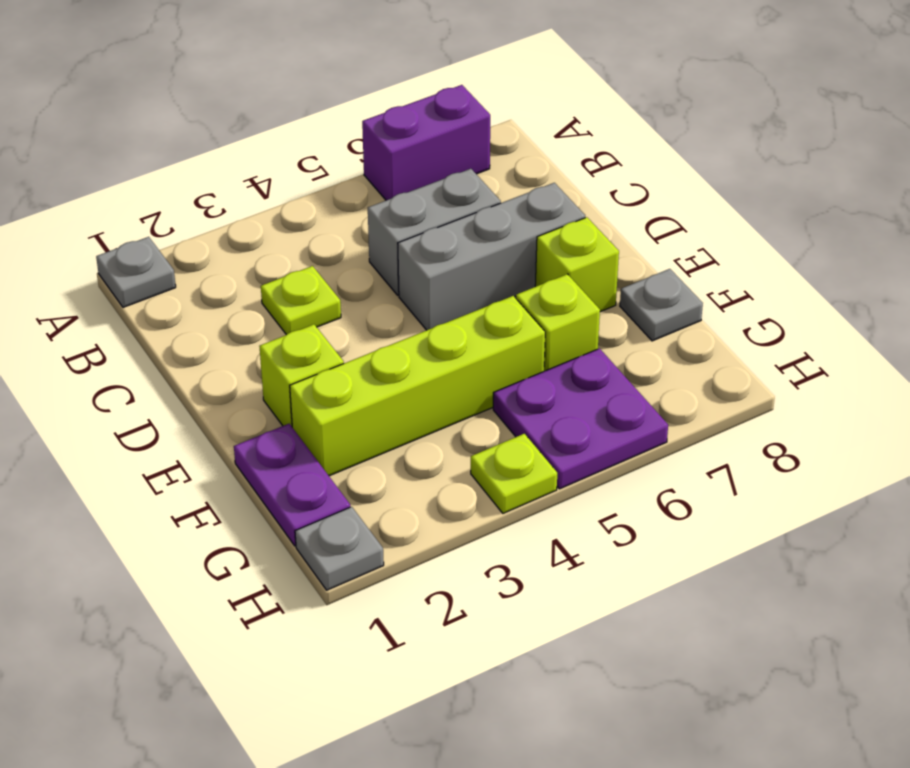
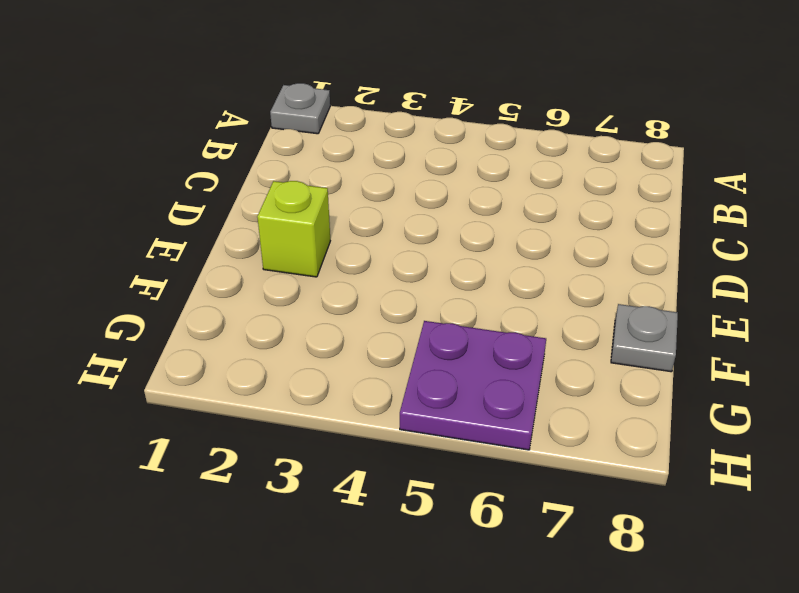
none -> purple 1x2 brick [362,85,490,200]
none -> lime 1x1 plate [261,266,341,335]
none -> grey 1x2 brick [368,169,501,295]

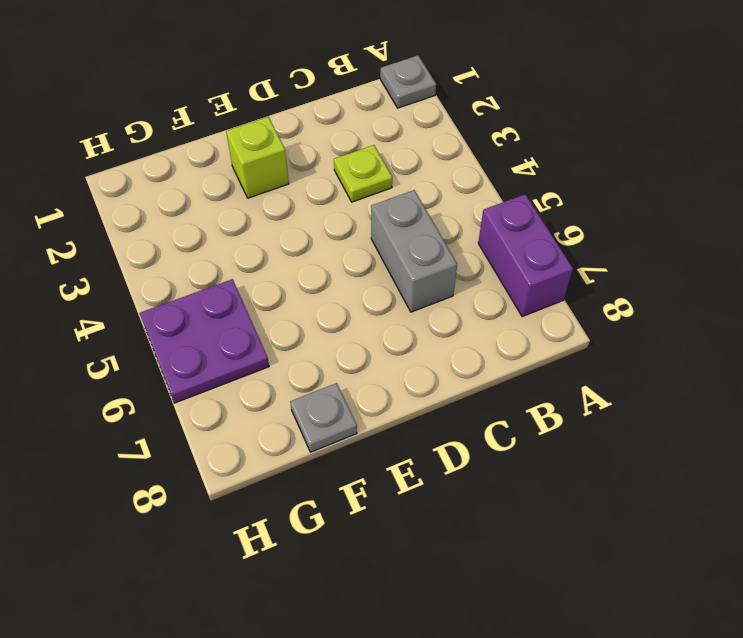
none -> grey 1x3 brick [398,183,585,330]
none -> lime 1x1 brick [535,217,619,312]
none -> purple 1x2 plate [234,424,350,546]

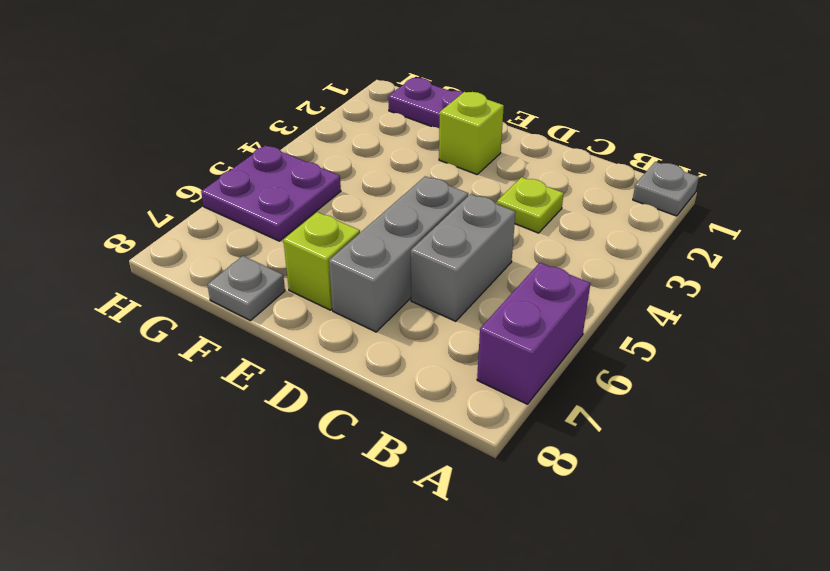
none -> lime 1x4 brick [290,296,545,476]
none -> lime 1x1 brick [516,274,600,371]
none -> grey 1x1 plate [295,507,384,590]

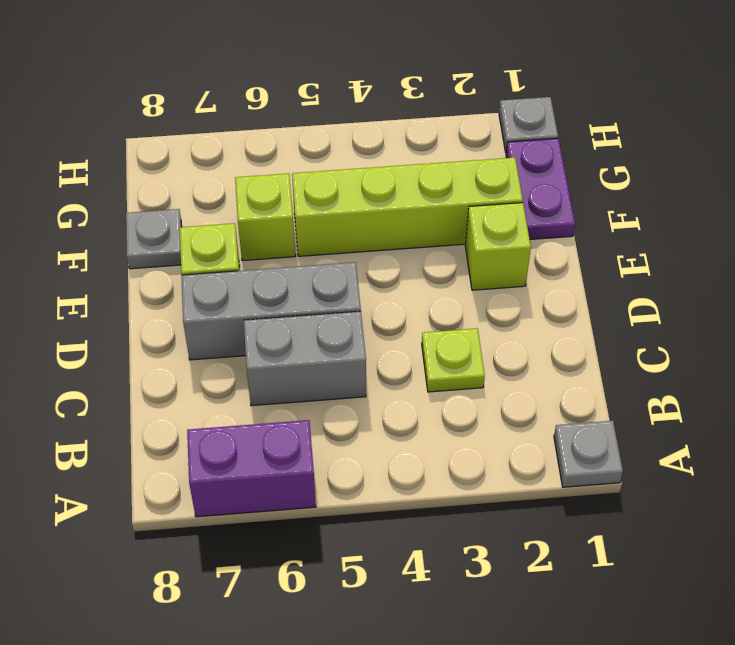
none -> purple 2x2 plate [493,349,668,489]
none -> lime 1x1 plate [471,434,557,513]

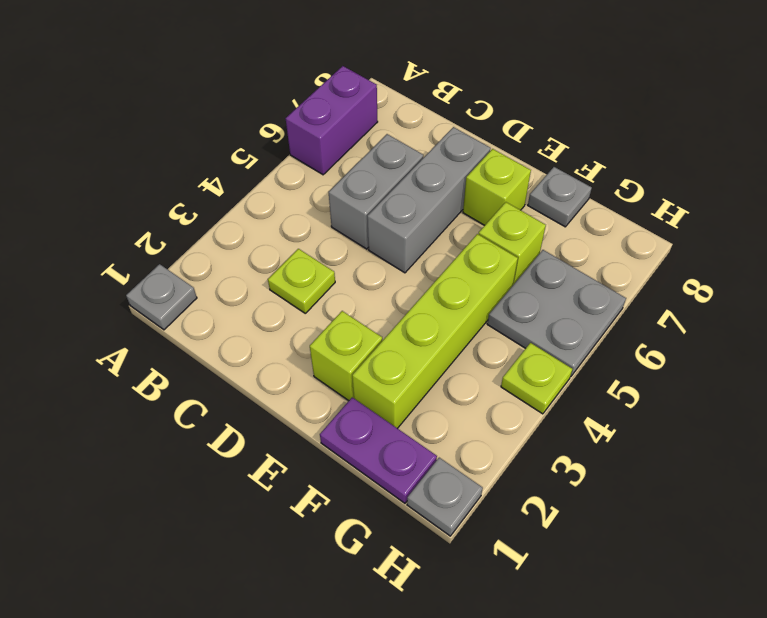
grey 2x2 plate [487,250,626,377] -> purple 2x2 plate [493,349,668,489]

